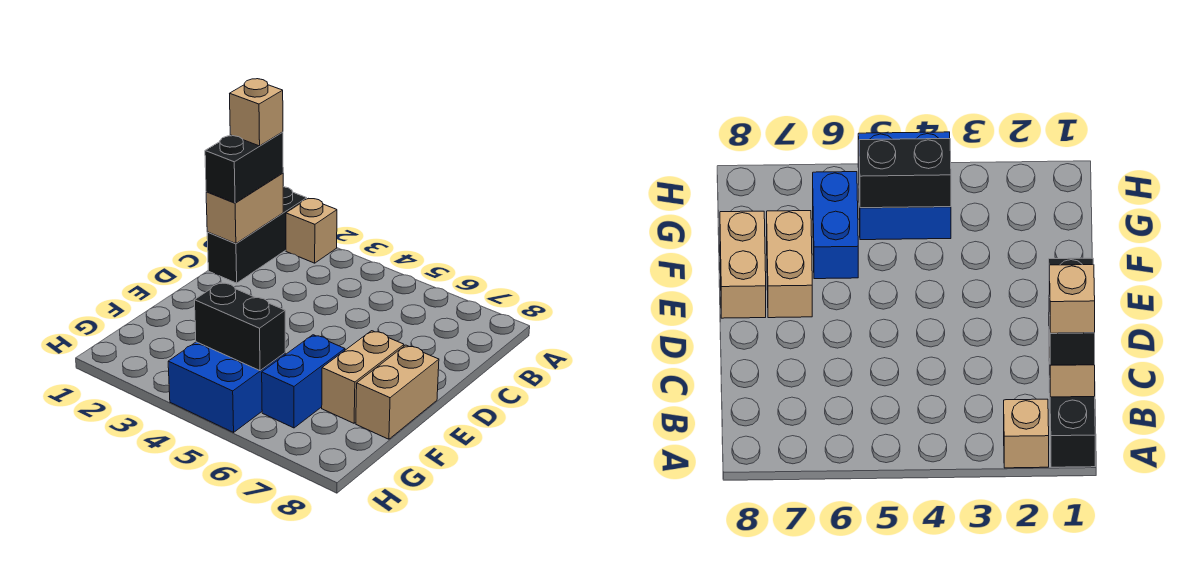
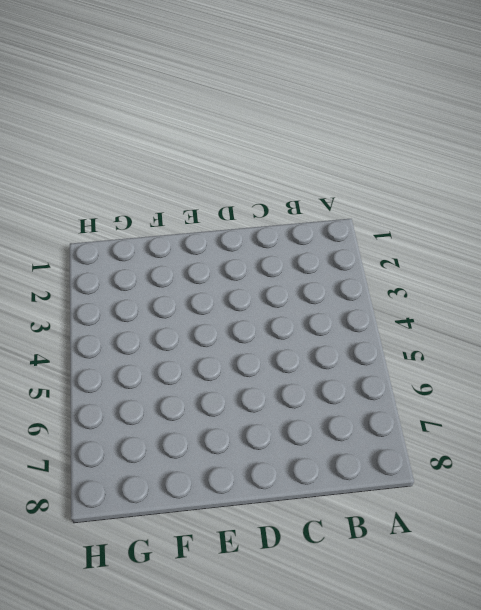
none -> black 1x3 brick [207,187,307,283]
none -> tan 1x1 brick [286,199,337,263]

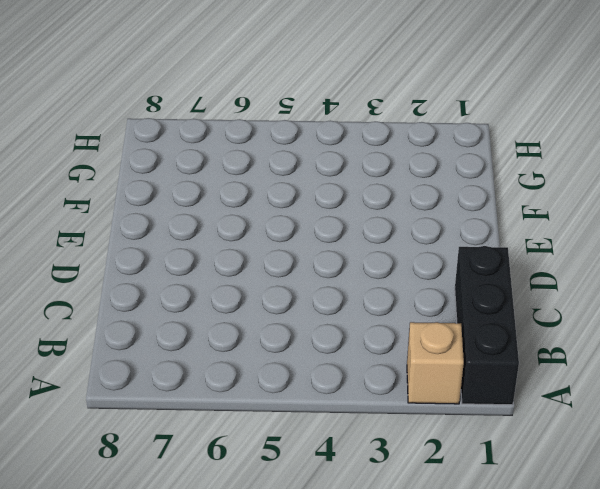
none -> tan 1x2 brick [322,331,404,423]
none -> tan 1x2 brick [356,345,439,439]

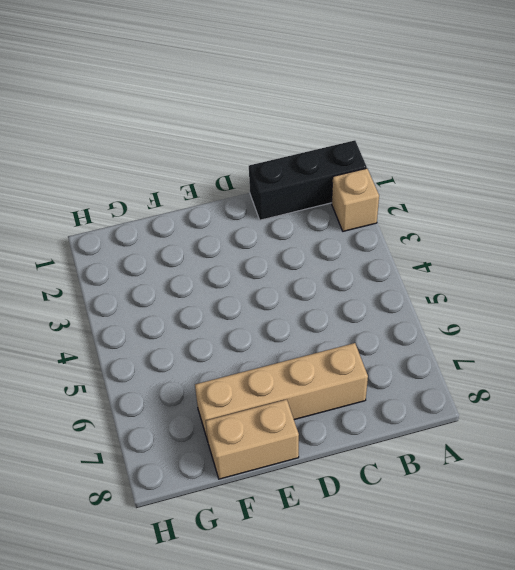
tan 1x4 brick [195,343,368,441] -> tan 1x2 brick [322,331,404,423]
none -> blue 1x2 brick [262,335,345,428]
none -> blue 2x2 brick [168,342,285,432]

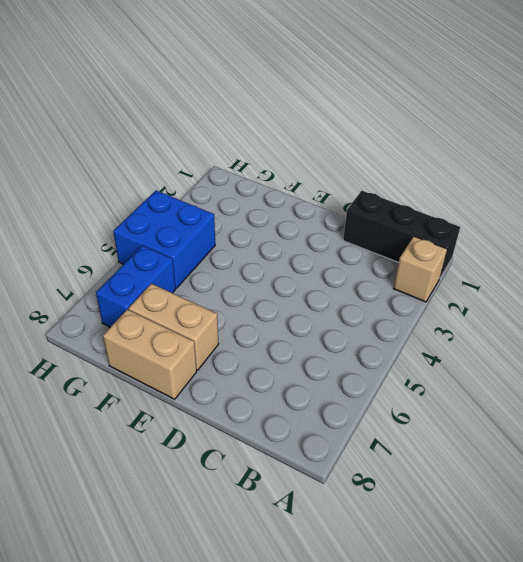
blue 1x2 brick [96,245,176,327] -> blue 1x2 brick turned to [262,335,345,428]
none -> tan 1x2 brick [206,173,283,244]
none -> black 1x2 brick [195,282,285,371]

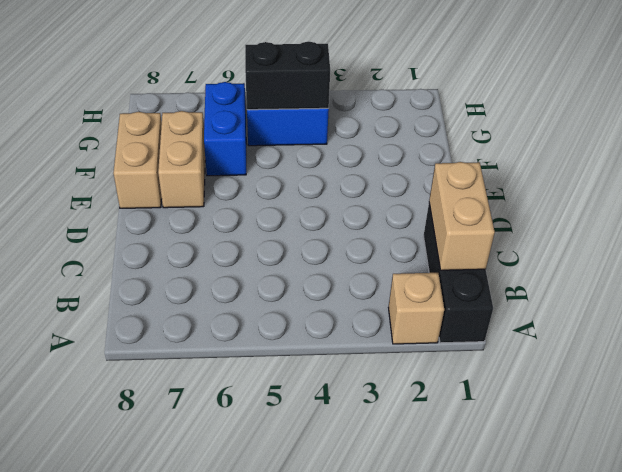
none -> black 1x2 brick [205,132,283,203]
none -> tan 1x1 brick [230,79,283,146]

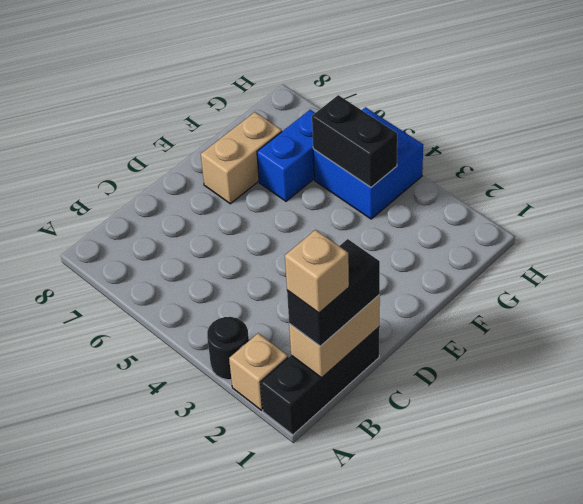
black 1x1 round brick [207,317,249,380] -> none
none -> tan 1x2 brick [356,345,439,439]

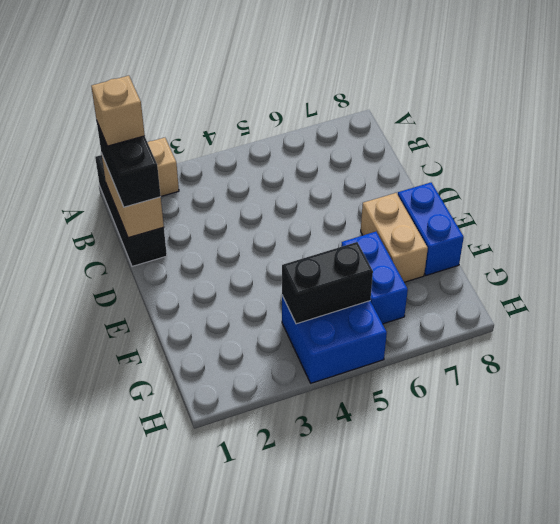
blue 1x2 brick [398,183,464,275] -> tan 1x2 brick [356,345,439,439]

